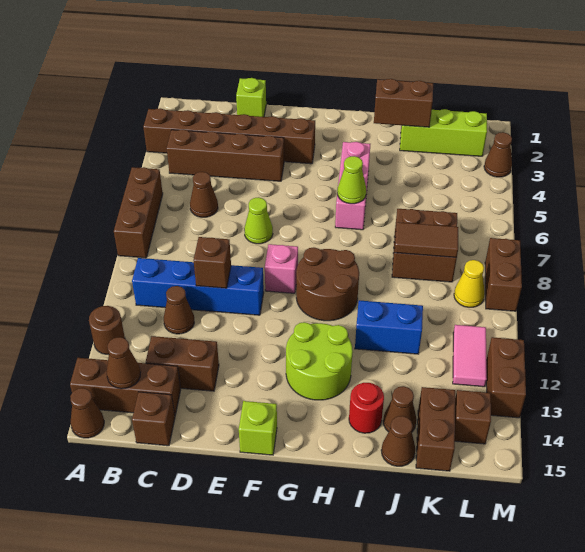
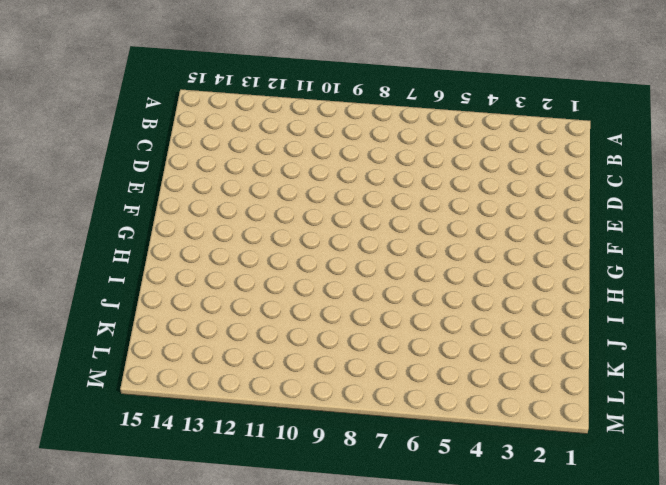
none -> brown 1x6 brick [143,108,315,164]
none -> brown 1x3 brick [114,167,163,258]
none -> brown 1x1 round brick [89,306,125,354]
none -> brown 1x3 brick [70,358,181,415]

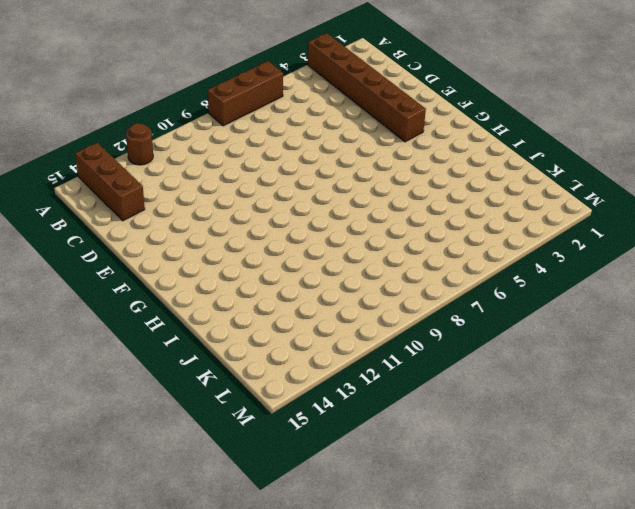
none -> brown 1x1 cone [70,388,104,438]
none -> brown 1x4 brick [167,129,284,181]
none -> blue 1x4 brick [132,258,264,315]
none -> brown 1x1 cone [190,172,218,217]

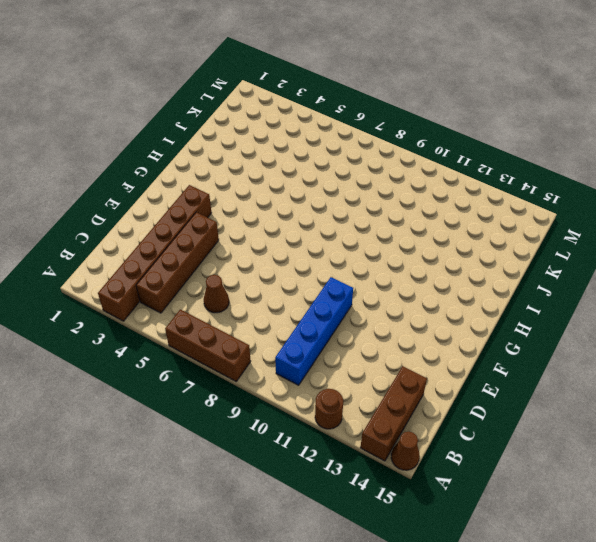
none -> brown 1x1 cone [164,286,194,334]
none -> brown 1x2 brick [146,336,219,391]
none -> brown 1x1 brick [132,392,175,446]
none -> lime 1x1 brick [236,78,266,117]

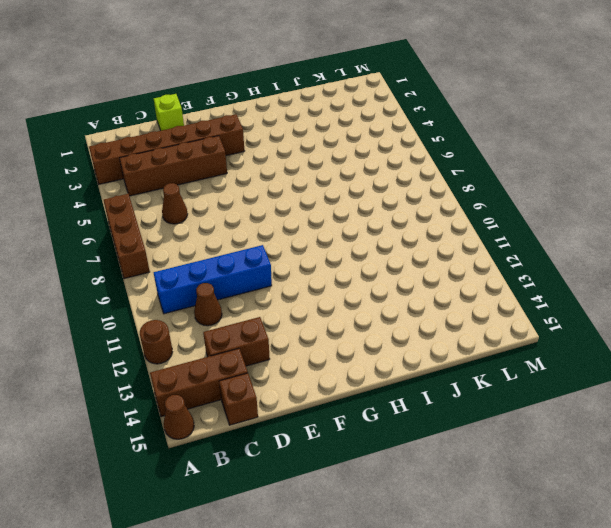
none -> lime 1x1 cone [244,197,273,244]
none -> pink 1x1 brick [265,244,298,293]
none -> lime 1x1 brick [239,401,277,455]
none -> brown 2x2 round brick [296,248,359,321]

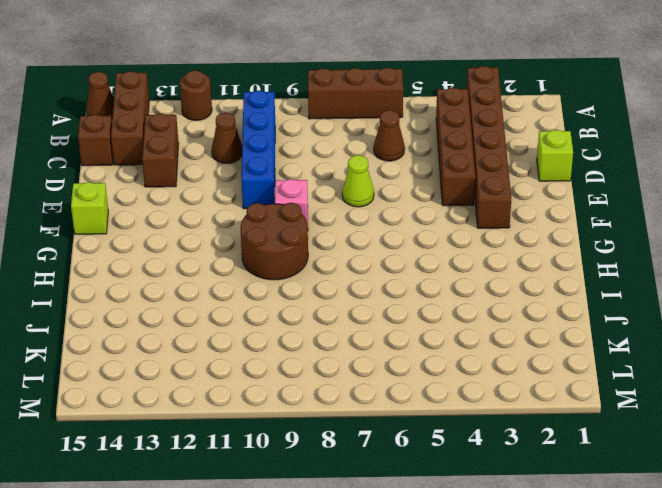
none -> lime 2x2 round brick [286,322,353,400]
none -> pink 1x3 brick [335,142,370,230]
none -> blue 1x2 brick [355,300,423,354]
none -> red 1x1 round brick [349,383,384,433]

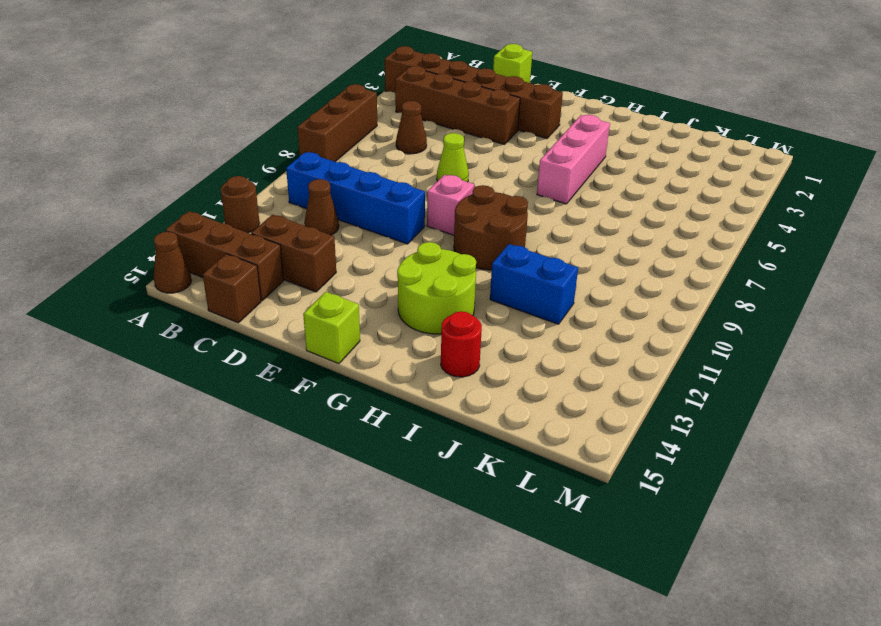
none -> lime 1x3 brick [400,109,487,156]
none -> brown 2x2 brick [392,209,457,282]
none -> brown 1x1 cone [383,386,417,432]
none -> brown 1x1 cone [381,416,415,466]

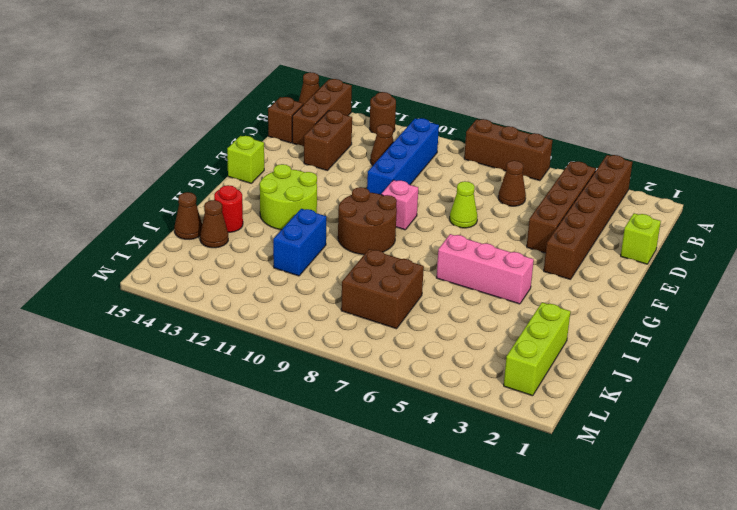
none -> brown 1x2 brick [416,387,455,471]
none -> yellow 1x1 cone [454,260,485,307]
none -> pink 1x2 tile [453,325,487,387]
none -> brown 1x1 brick [455,390,491,444]

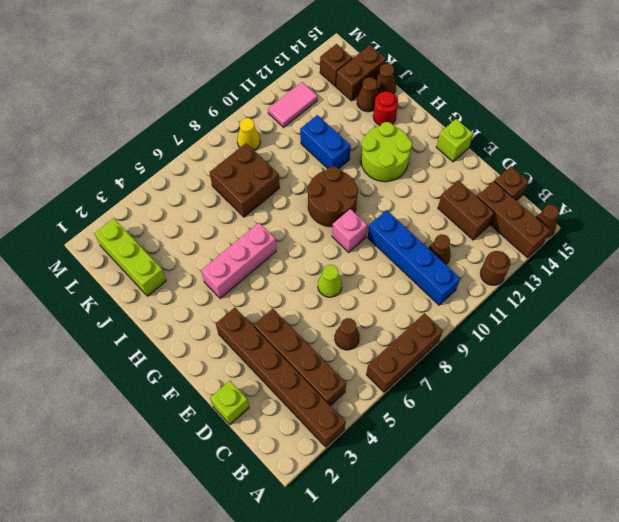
none -> brown 1x1 cone [484,132,512,177]
none -> brown 1x2 brick [485,238,522,311]
none -> brown 1x2 brick [486,337,526,418]
none -> brown 1x1 cone [107,337,141,389]

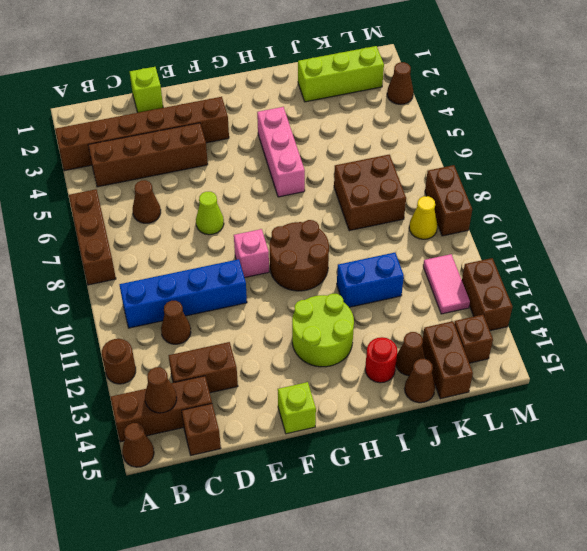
none -> brown 1x1 brick [194,237,231,288]
none -> lime 1x1 cone [337,156,366,204]
none -> brown 1x2 brick [374,79,433,127]
none -> brown 1x2 tile [395,222,458,258]

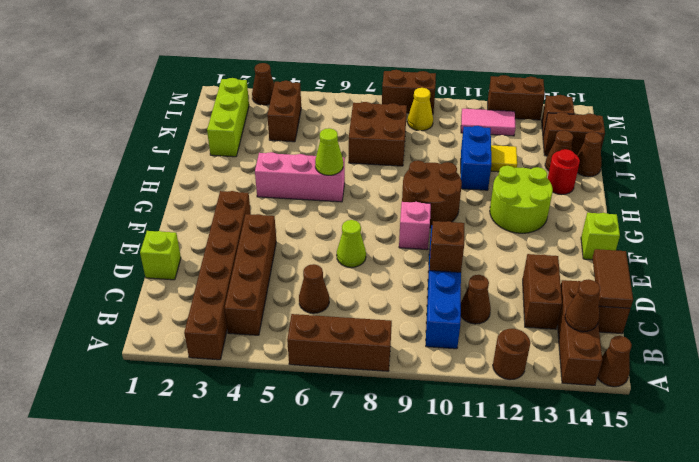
brown 1x2 tile [593,249,633,308] -> brown 1x2 tile moved to [395,222,458,258]
yellow 1x1 tile [491,145,517,172] -> none
brown 1x2 brick [267,81,301,142] -> brown 1x2 brick moved to [374,79,433,127]

